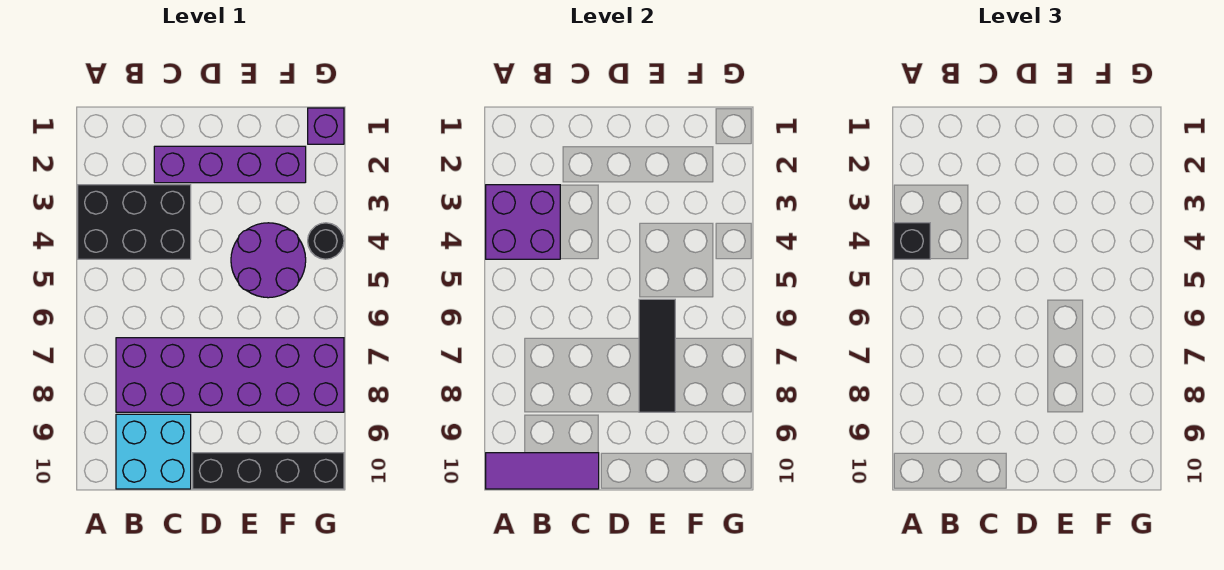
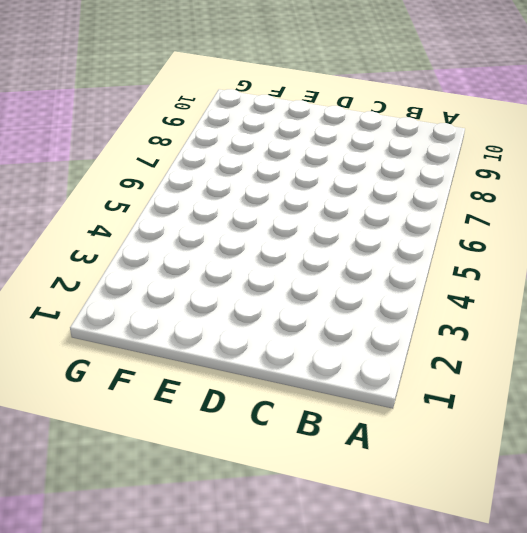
none -> black 2x3 brick [78,185,191,259]
none -> purple 2x6 brick [116,338,344,412]
none -> cyan 2x2 brick [116,414,191,489]

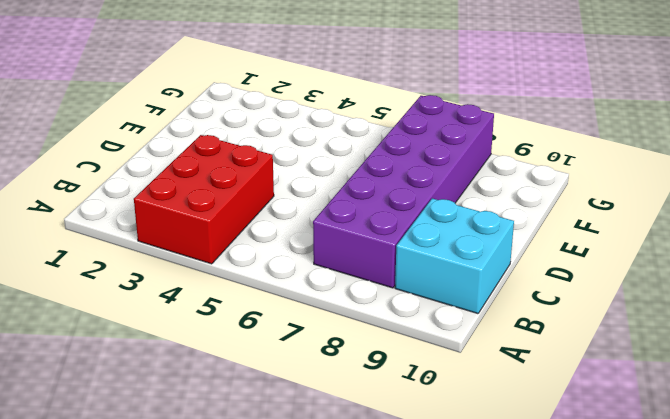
red 2x3 brick [134,135,274,264] -> black 2x3 brick [78,185,191,259]
none -> purple 1x4 brick [154,146,306,183]
none -> black 1x4 brick [193,453,344,489]
none -> purple 2x2 round brick [231,223,306,298]

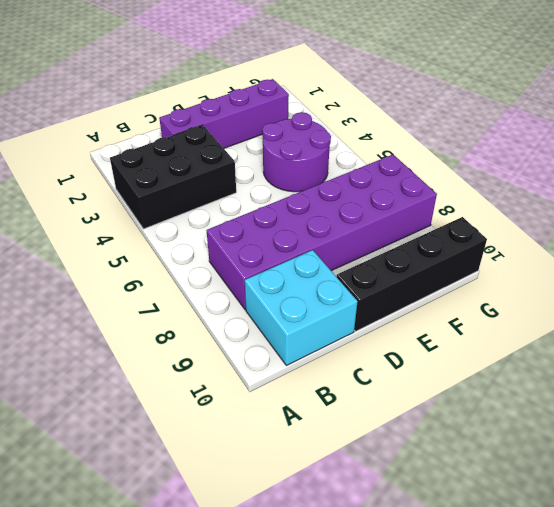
none -> purple 1x1 brick [308,108,344,144]
none -> black 1x1 round brick [308,223,344,259]
none -> purple 2x2 brick [486,185,560,259]

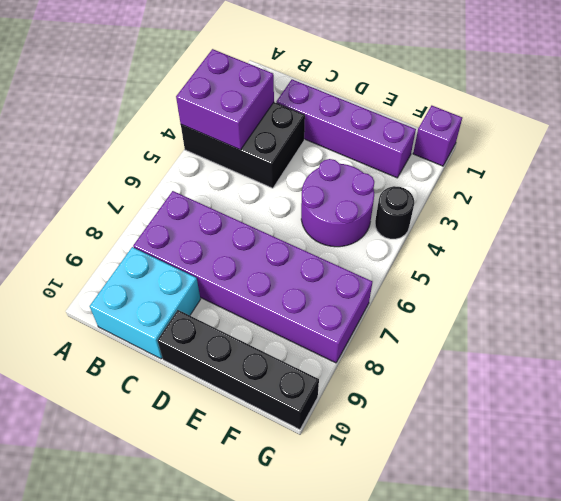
none -> purple 1x3 tile [486,453,599,489]
none -> black 1x3 tile [639,299,675,412]
none -> black 1x1 brick [894,223,930,259]

